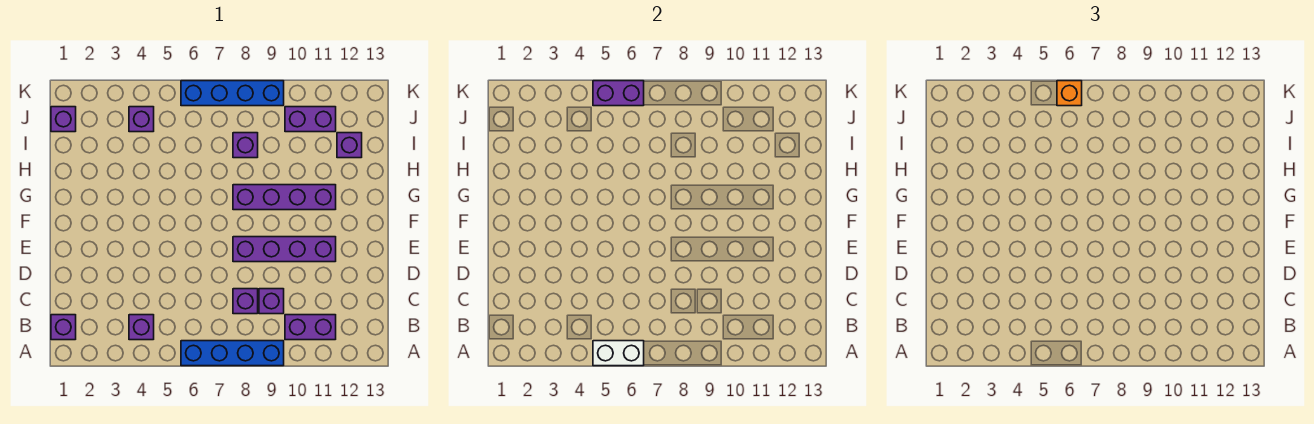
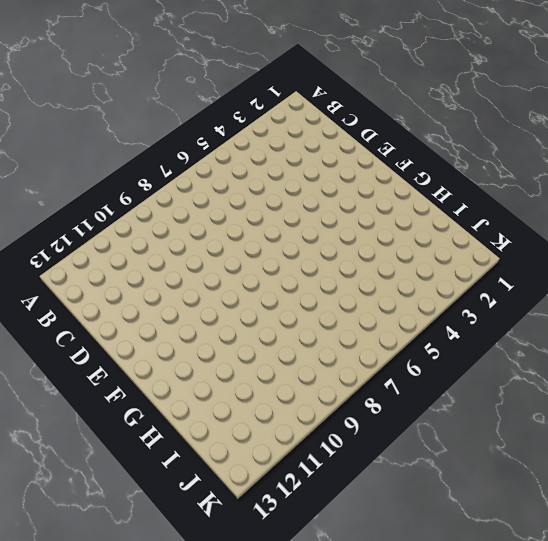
none -> blue 1x4 brick [181,341,284,366]
none -> purple 1x1 brick [51,315,76,340]
none -> purple 1x1 brick [129,315,154,340]

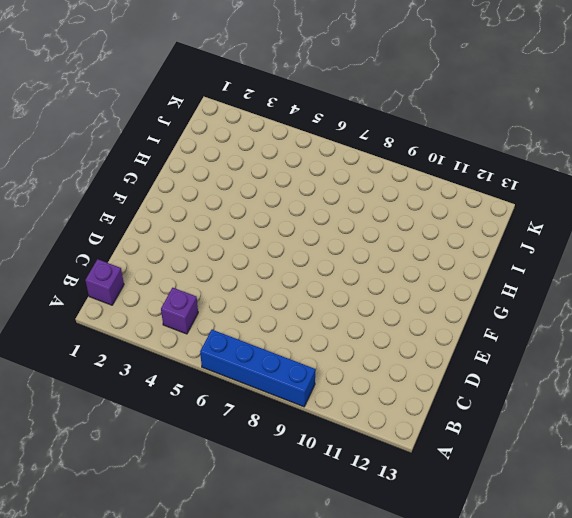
none -> purple 1x2 brick [285,315,336,340]
none -> purple 1x1 brick [233,289,258,314]
none -> purple 1x1 brick [259,289,284,314]

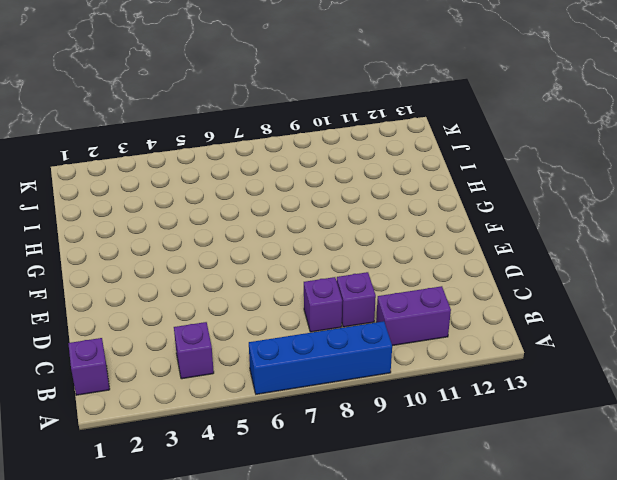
none -> purple 1x4 brick [233,237,336,262]
none -> purple 1x4 brick [233,185,336,210]
none -> purple 1x1 brick [233,133,258,158]

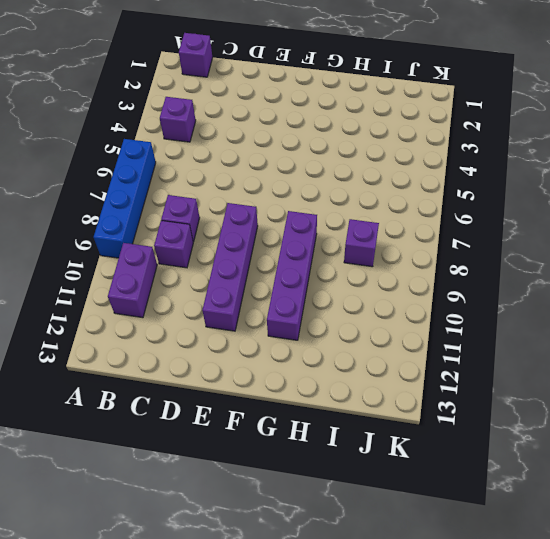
none -> purple 1x1 brick [337,133,362,158]
none -> purple 1x1 brick [51,107,76,132]
none -> purple 1x1 brick [129,107,154,132]

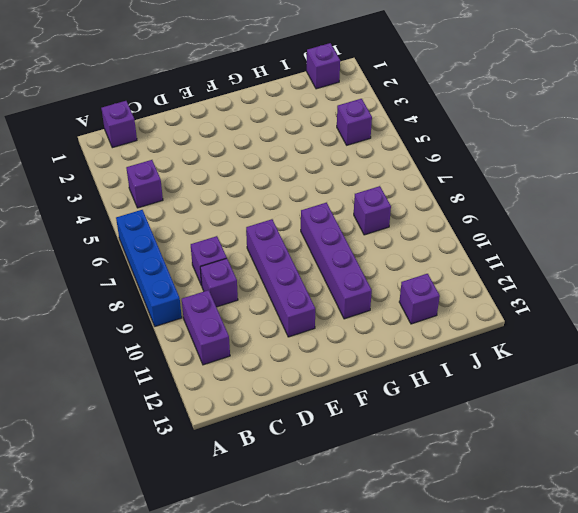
none -> purple 1x2 brick [285,107,336,132]
none -> blue 1x4 brick [181,81,284,106]
none -> white 1x2 brick [593,341,644,366]

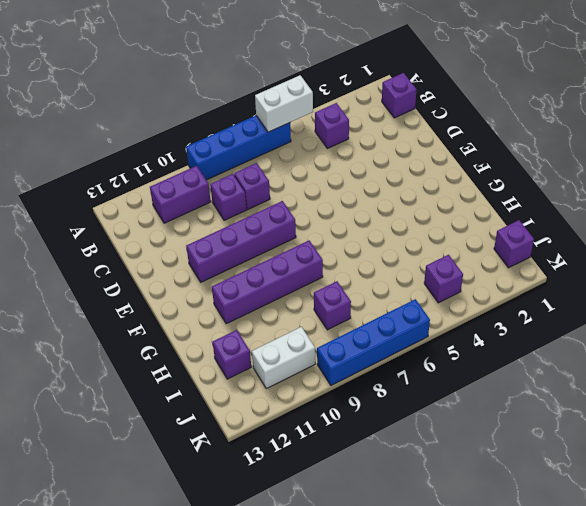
white 1x2 brick [252,327,315,389] -> purple 1x2 brick [285,107,336,132]
none -> purple 1x2 brick [593,81,644,106]
none -> orange 1x1 brick [1057,81,1082,106]

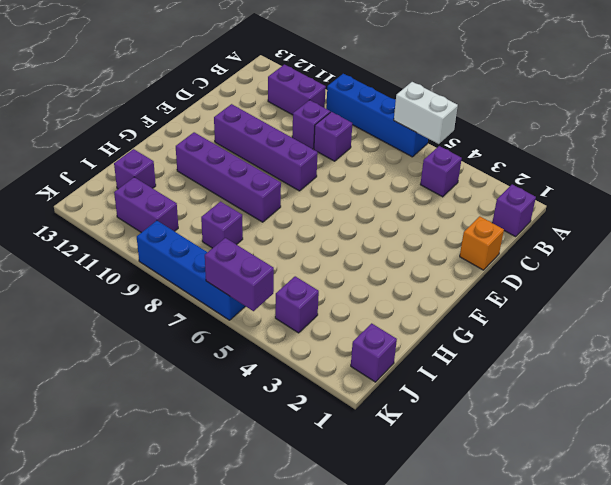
orange 1x1 brick [460,216,504,270] -> orange 1x1 brick moved to [1057,81,1082,106]

